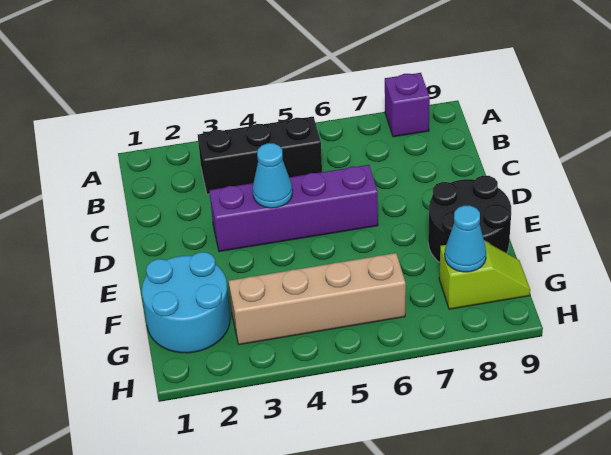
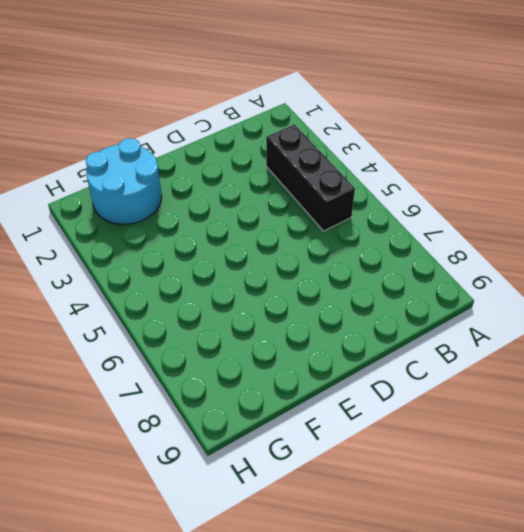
none -> purple 1x1 brick [385,73,430,137]
none -> purple 1x4 brick [209,165,378,252]

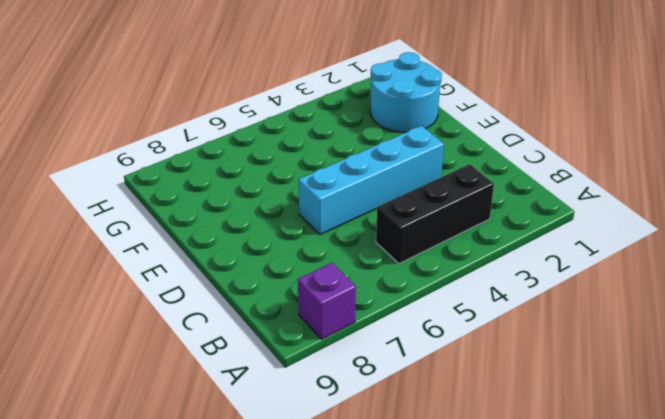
cyan 1x4 brick [298,126,444,234] -> purple 1x4 brick [209,165,378,252]
none -> black 2x2 round brick [428,176,511,263]
none -> tan 1x4 brick [229,253,406,345]

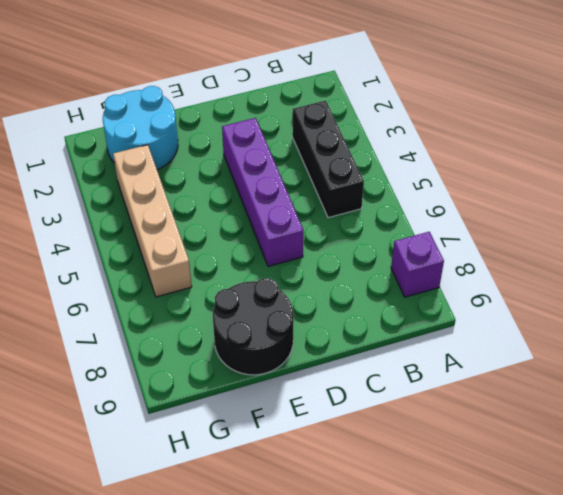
none -> lime 1x2 slope [439,241,530,309]
none -> cyan 1x1 cone [253,143,292,208]

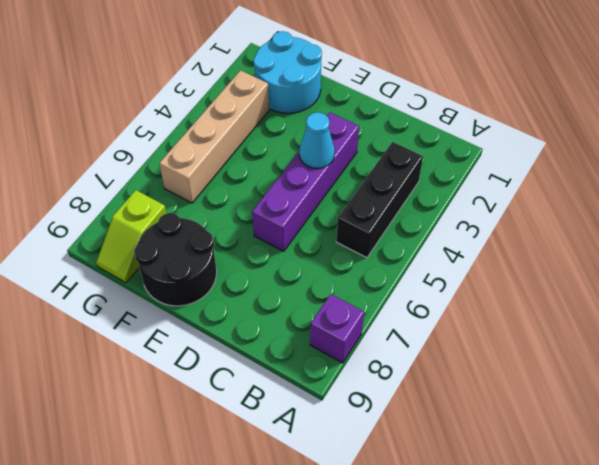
none -> cyan 1x1 cone [445,206,486,272]

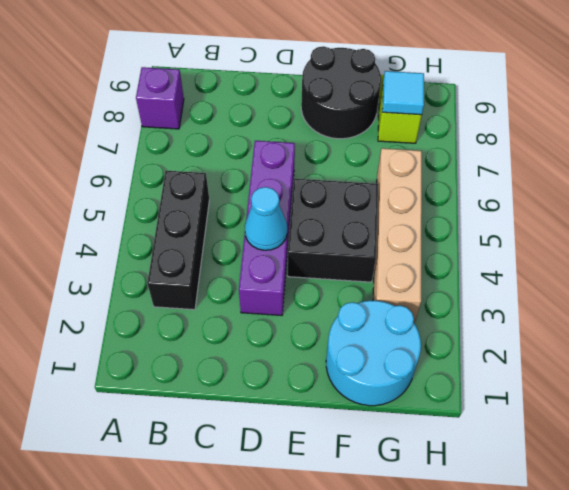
black 2x2 brick [288,179,378,282] -> none
cyan 1x1 tile [382,71,424,115] -> cyan 1x1 cone [445,206,486,272]

